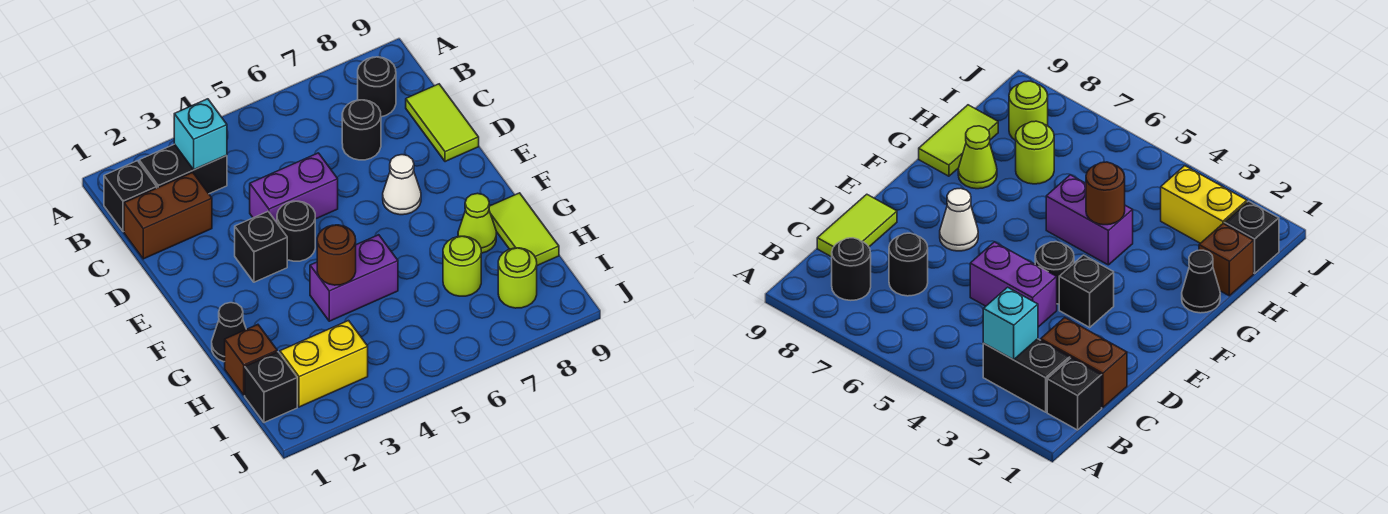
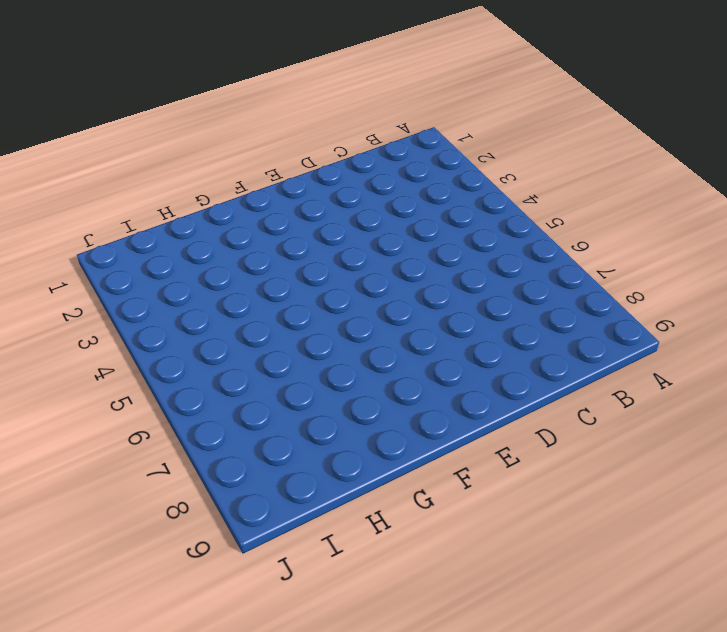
none -> black 1x1 brick [104,161,157,232]
none -> black 1x2 brick [139,144,227,194]
none -> black 1x1 round brick [358,57,396,117]

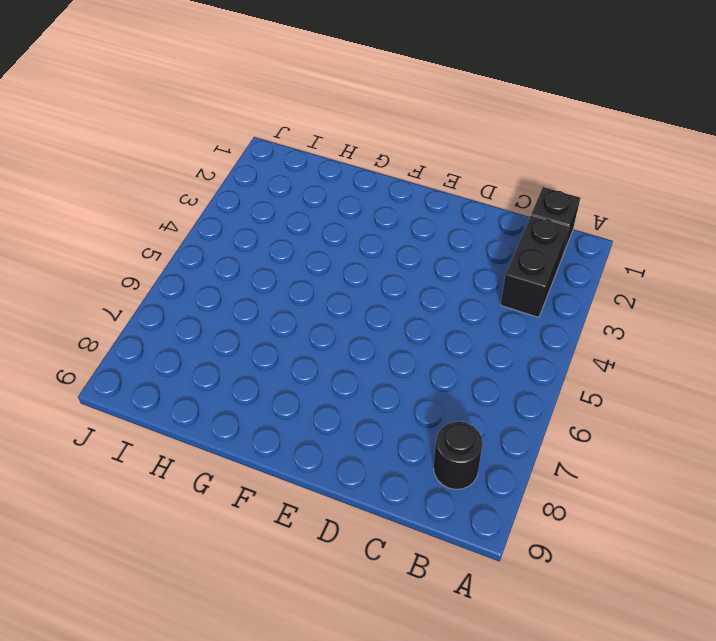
none -> brown 1x2 brick [124,172,212,259]
none -> black 1x1 round brick [342,100,381,160]
none -> lime 1x2 tile [406,84,479,162]

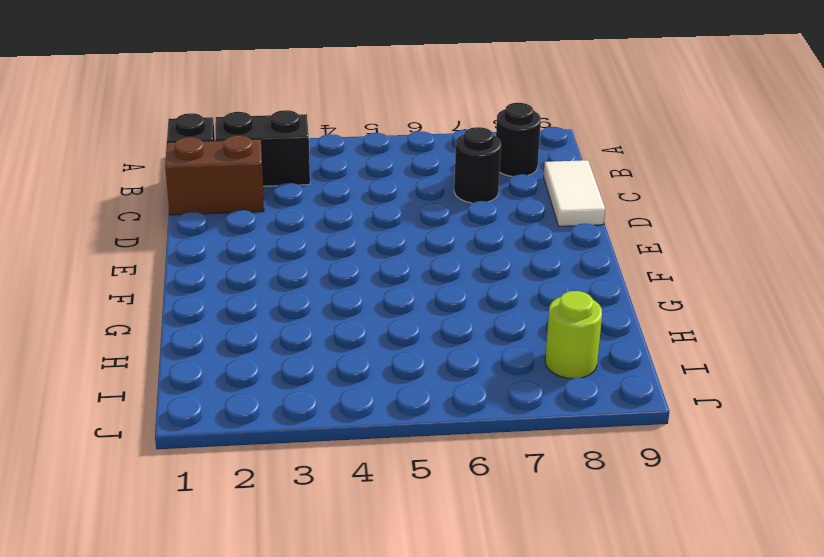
white 1x2 tile [544,160,605,226] -> lime 1x2 tile [406,84,479,162]
none -> purple 1x2 brick [250,153,338,222]
none -> black 1x1 brick [235,212,287,282]
none -> black 1x1 round brick [277,201,315,261]

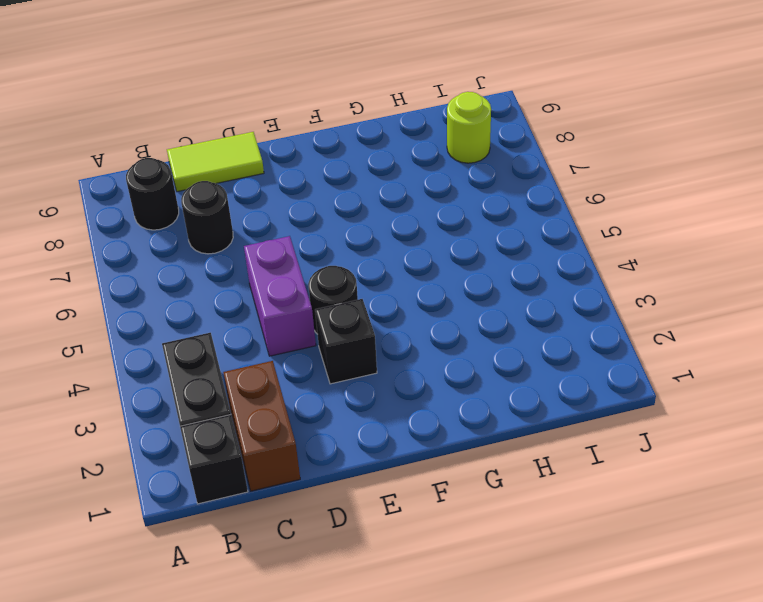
none -> white 1x1 cone [383,155,421,215]
none -> black 1x1 cone [212,303,246,362]
none -> purple 1x2 brick [310,235,398,321]

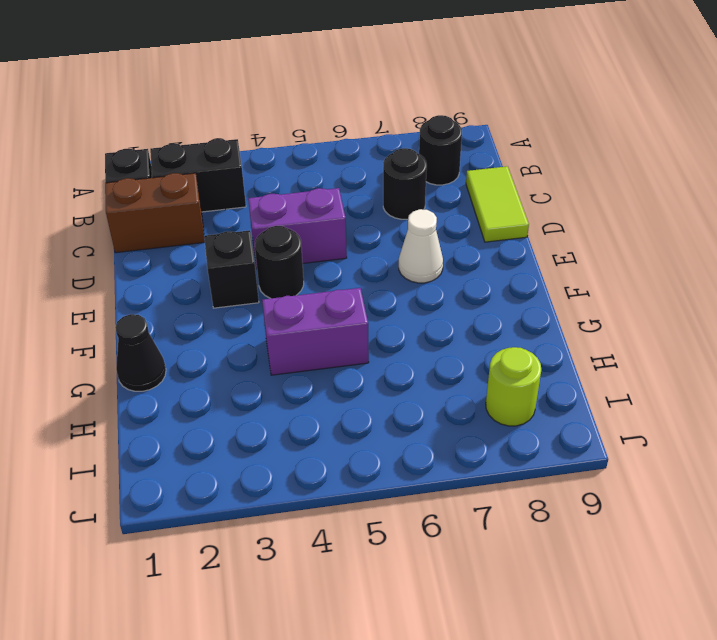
none -> lime 1x1 cone [458,193,496,253]
none -> lime 1x2 tile [489,193,559,266]
none -> brown 1x1 brick [225,325,277,395]

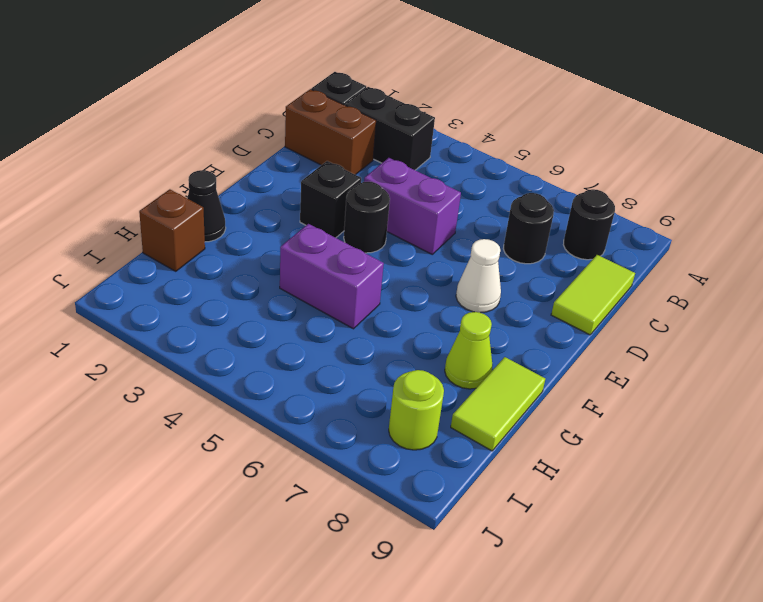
none -> lime 1x1 round brick [443,236,481,296]
none -> black 1x1 brick [245,352,297,423]
none -> yellow 1x2 brick [280,321,368,407]

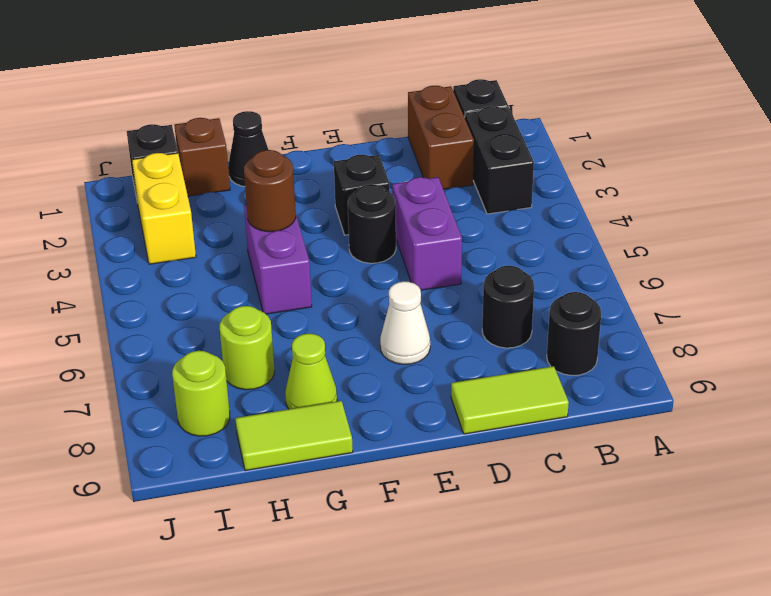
none -> cyan 1x1 brick [174,99,227,170]

